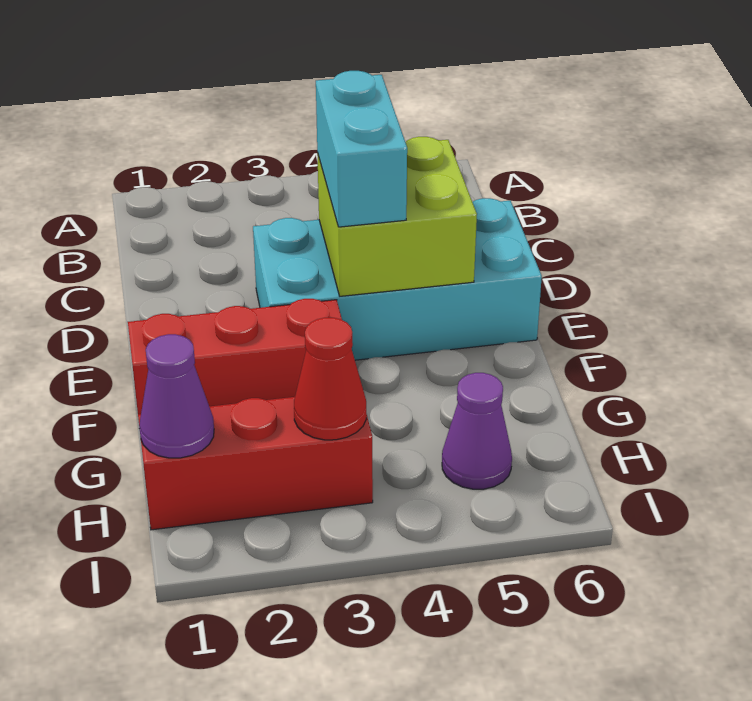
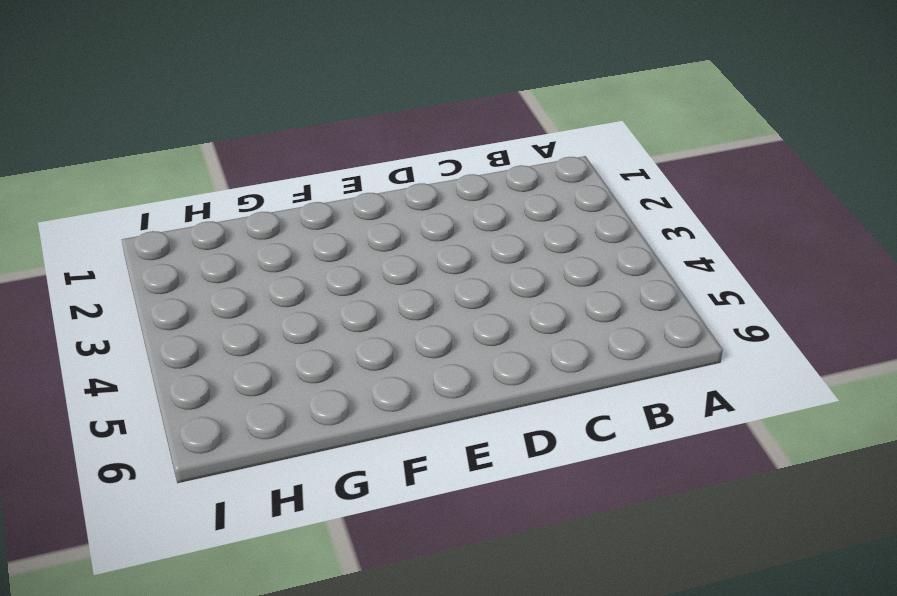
none -> cyan 2x4 brick [253,198,542,360]
none -> red 1x3 brick [128,299,342,414]

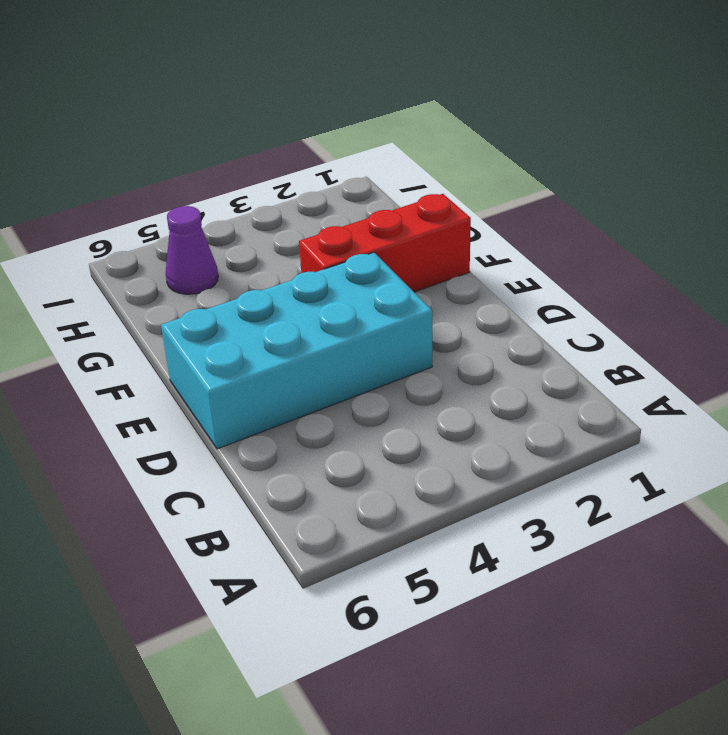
none -> red 1x3 brick [138,397,373,530]
none -> lime 2x2 brick [317,137,477,296]

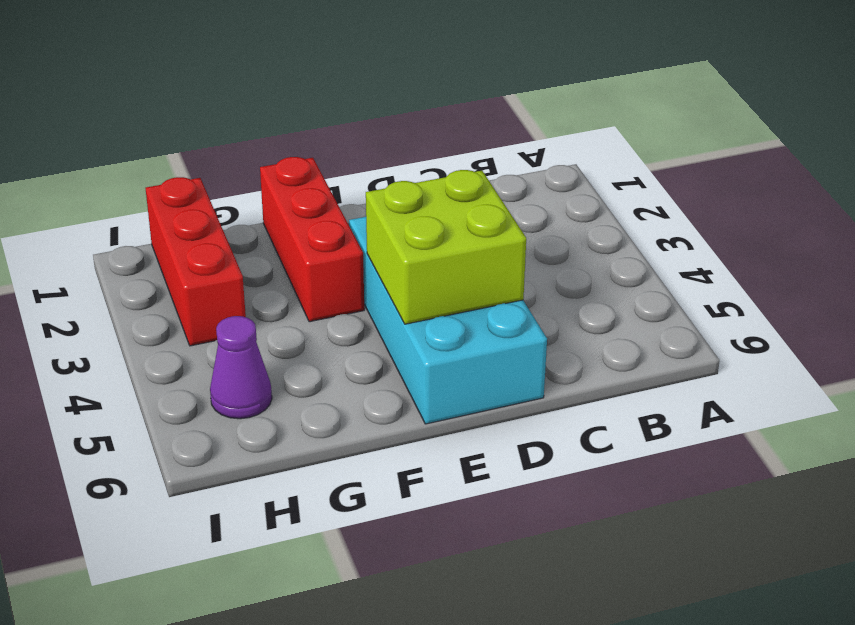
none -> purple 1x1 cone [139,334,214,458]
none -> red 1x1 cone [294,318,366,440]

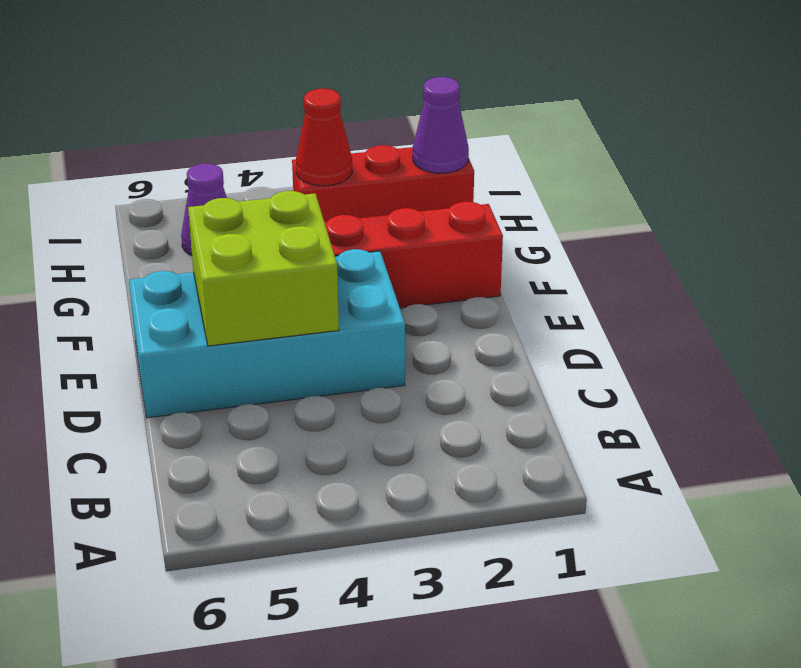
none -> cyan 1x2 brick [316,71,407,227]

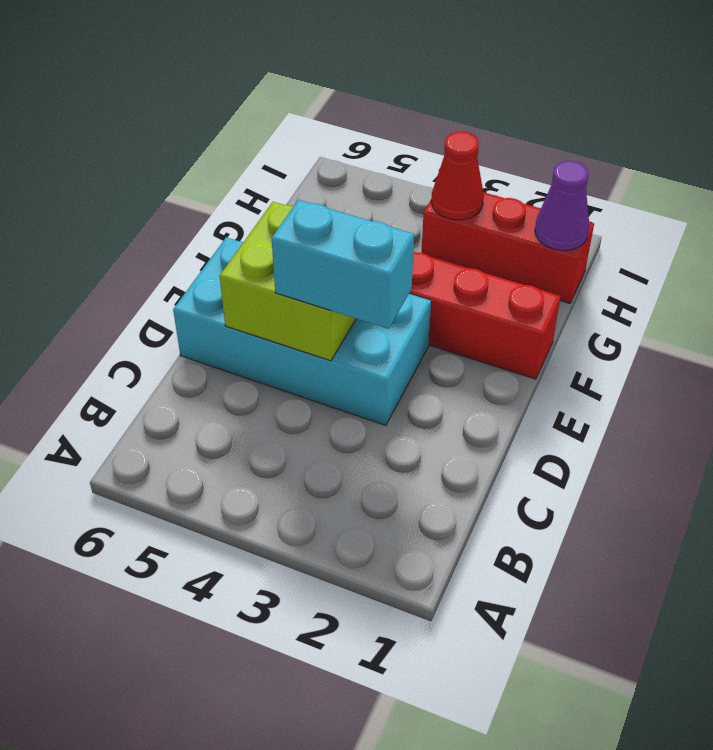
cyan 1x2 brick [272,200,414,329] -> cyan 1x2 brick turned to [316,71,407,227]
none -> purple 1x1 cone [442,373,512,489]

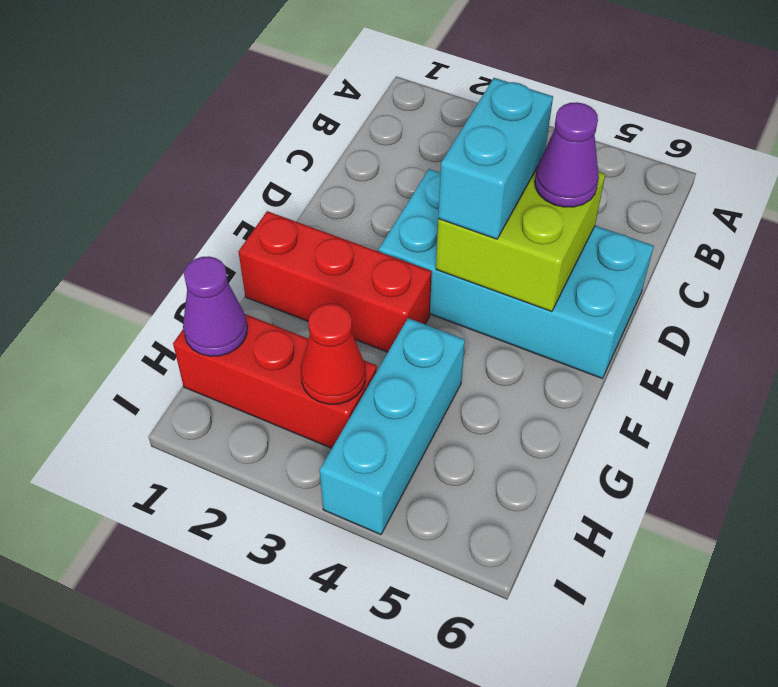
purple 1x1 cone [535,102,599,207] -> purple 1x1 cone moved to [442,373,512,489]
cyan 1x3 brick [320,318,465,535] -> none

